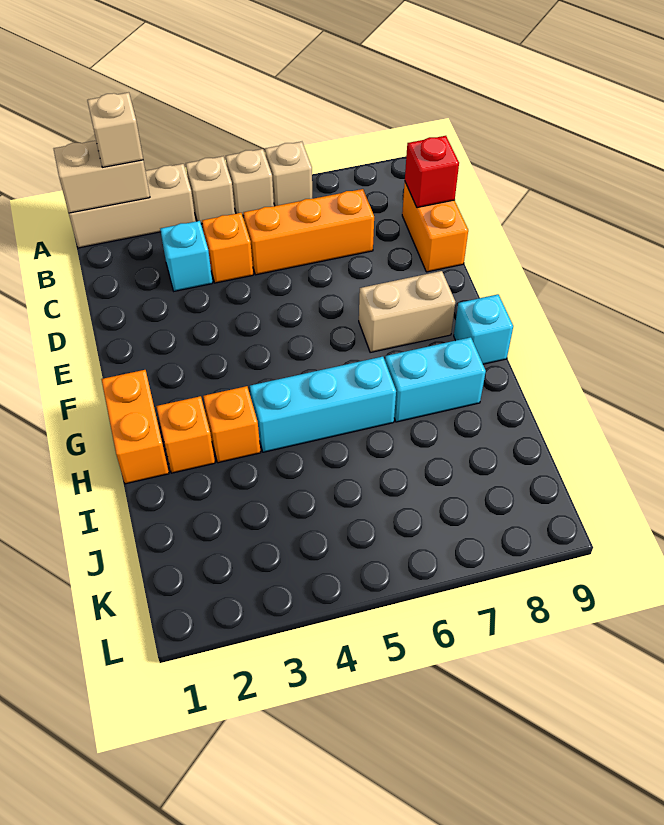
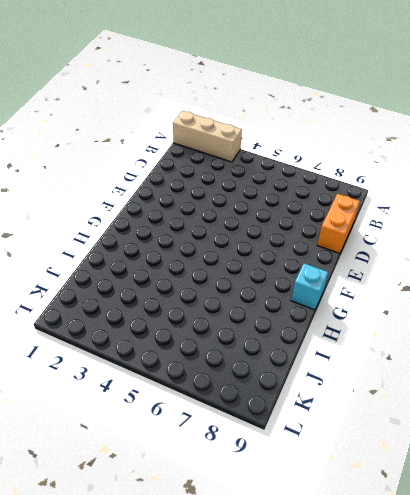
none -> tan 1x1 brick [186,156,235,224]
none -> tan 1x1 brick [226,149,274,216]
none -> tan 1x1 brick [265,142,313,206]

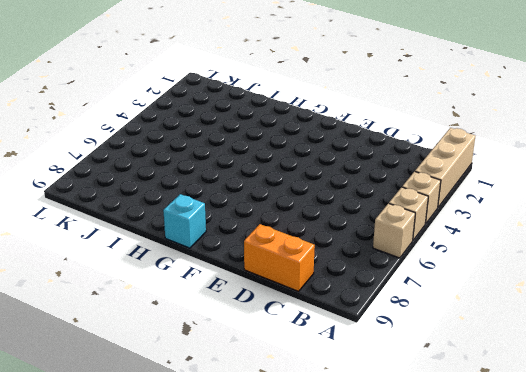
none -> cyan 1x1 brick [160,221,213,291]
none -> orange 1x1 brick [202,213,253,283]
none -> orange 1x3 brick [244,189,374,275]

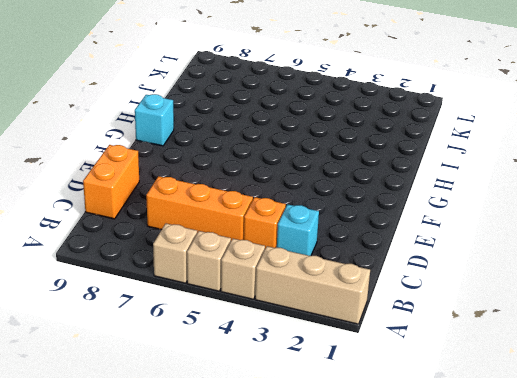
none -> tan 1x2 brick [359,271,455,353]
none -> orange 1x2 brick [101,370,169,484]
none -> orange 1x1 brick [156,396,215,473]

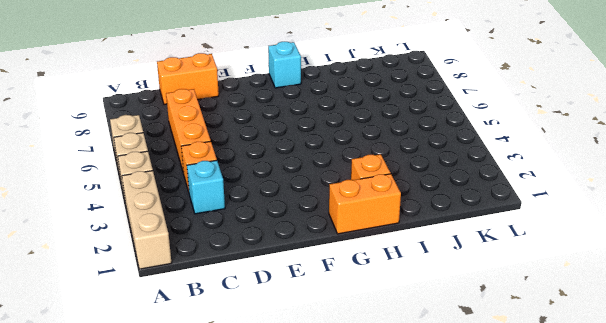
none -> tan 1x2 brick [359,271,455,353]
none -> orange 1x1 brick [203,386,261,463]
none -> cyan 1x3 brick [250,357,396,452]

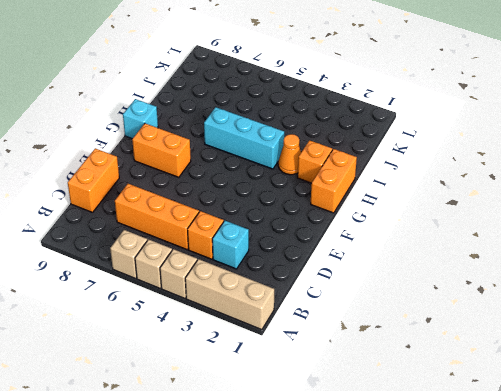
orange 1x2 brick [132,123,191,177] -> tan 1x2 brick [359,271,455,353]
orange 1x1 cone [278,134,301,175] -> orange 1x1 brick [203,386,261,463]
none -> cyan 1x2 brick [385,337,486,422]
none -> tan 1x2 brick [54,141,150,213]
none -> red 1x1 brick [405,136,459,208]

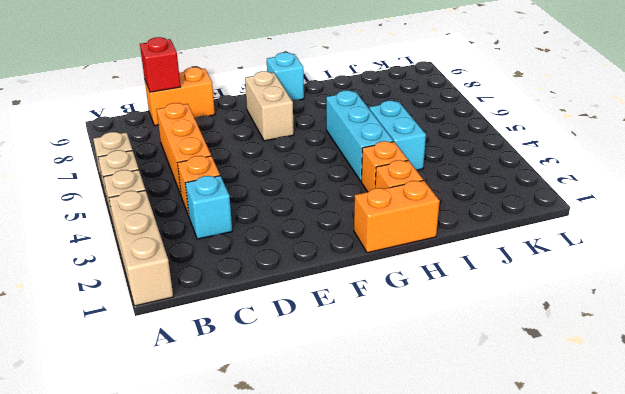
cyan 1x2 brick [369,101,426,170] -> cyan 1x2 brick moved to [385,337,486,422]
none -> tan 1x2 brick [54,141,150,213]
none -> tan 1x1 brick [87,92,143,167]

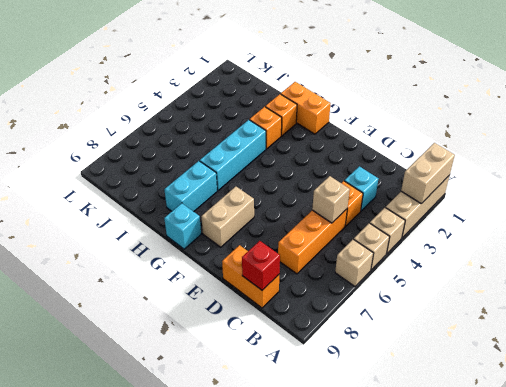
tan 1x1 brick [312,176,350,223] -> tan 1x1 brick moved to [87,92,143,167]

